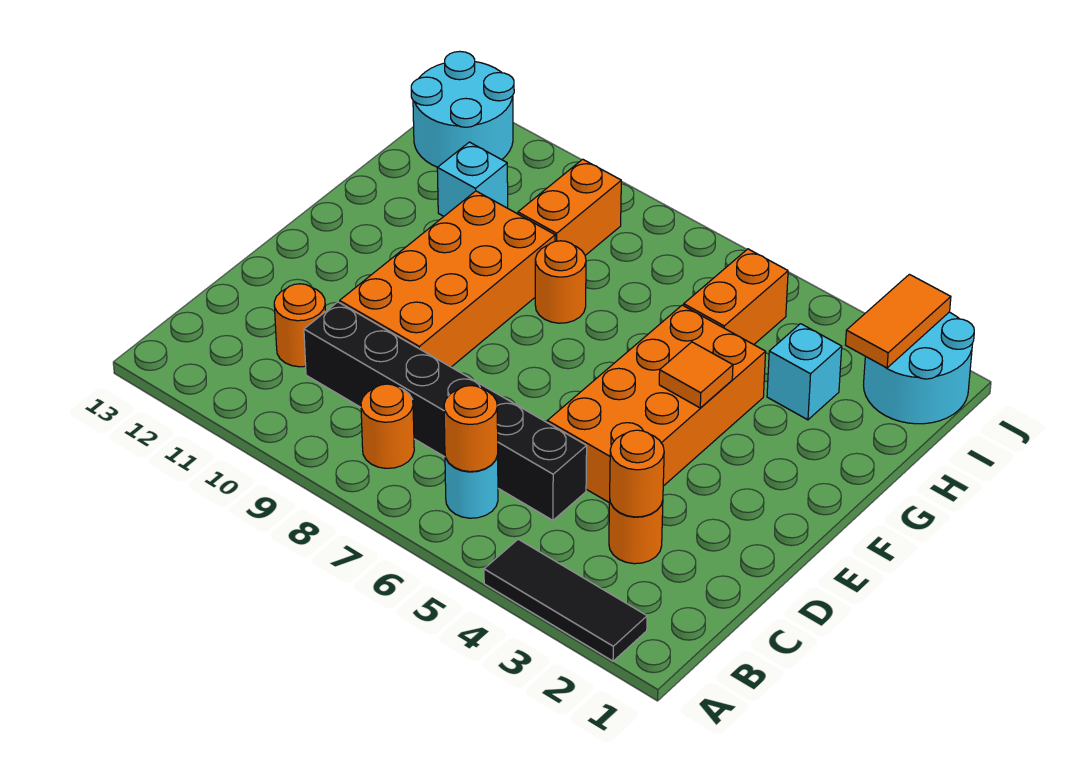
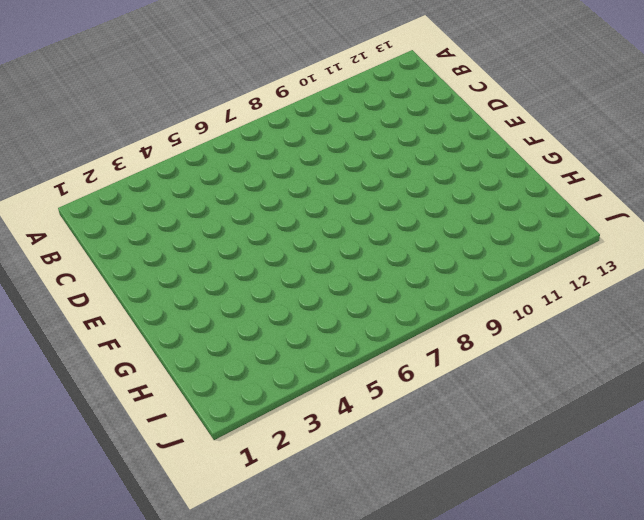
none -> black 1x3 tile [484,539,647,661]
none -> cyan 1x1 round brick [445,455,498,518]
none -> orange 1x1 round brick [361,384,414,468]

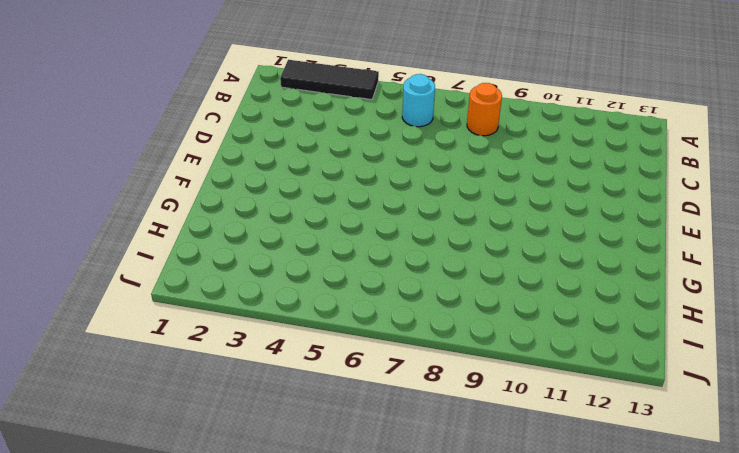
none -> orange 1x1 round brick [609,501,663,564]
none -> black 1x6 brick [304,302,587,520]
none -> orange 1x1 round brick [274,284,326,367]

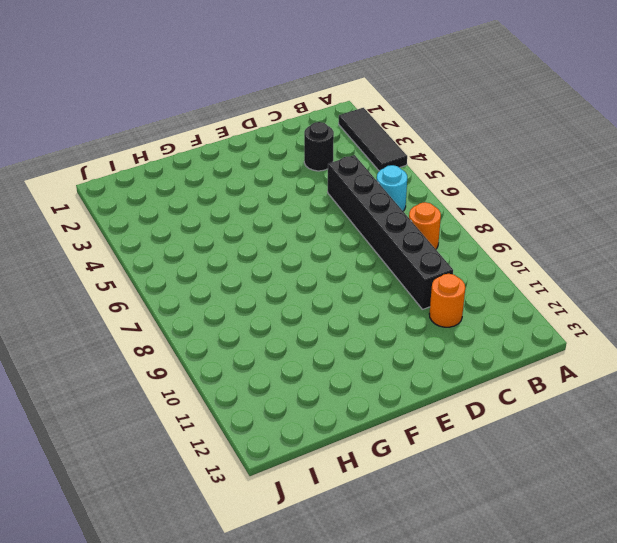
black 1x1 round brick [304,122,334,171] -> orange 1x1 round brick [609,501,663,564]
none -> orange 2x4 brick [547,305,766,503]
none -> orange 2x4 brick [340,191,555,367]
none -> orange 1x1 round brick [535,241,586,323]

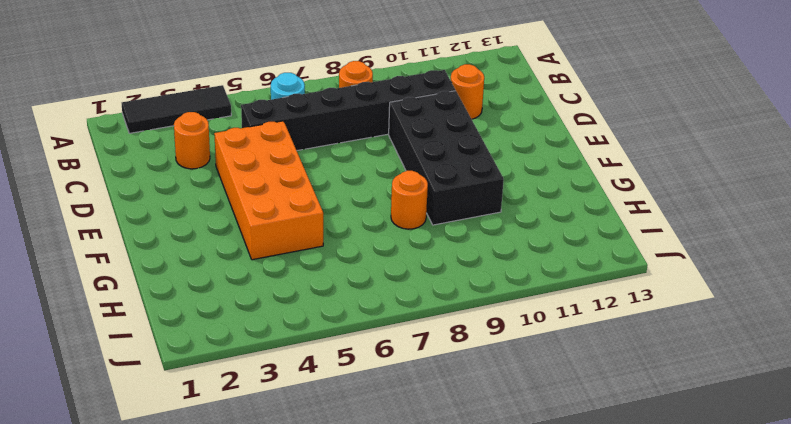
black 2x4 brick [389,91,504,225] -> orange 2x4 brick [340,191,555,367]
none -> cyan 1x1 brick [767,324,842,420]
none -> orange 1x2 brick [684,249,788,345]
none -> orange 1x2 brick [518,159,621,255]

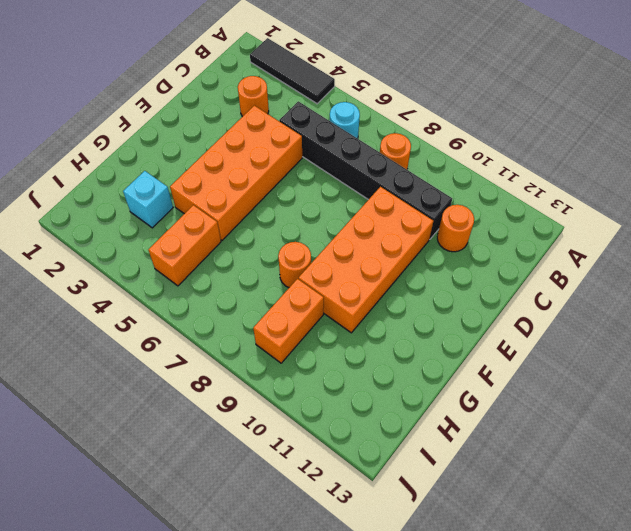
none -> cyan 1x1 brick [437,142,508,216]
none -> cyan 2x2 round brick [864,312,974,424]
none -> cyan 2x2 round brick [411,51,514,167]

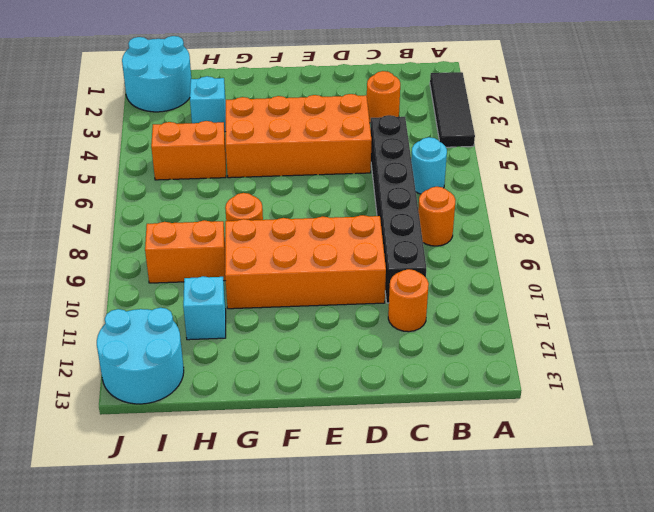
none -> orange 1x1 round brick [444,386,498,472]
none -> orange 1x1 round brick [610,430,664,517]
none -> orange 1x1 tile [659,342,733,408]

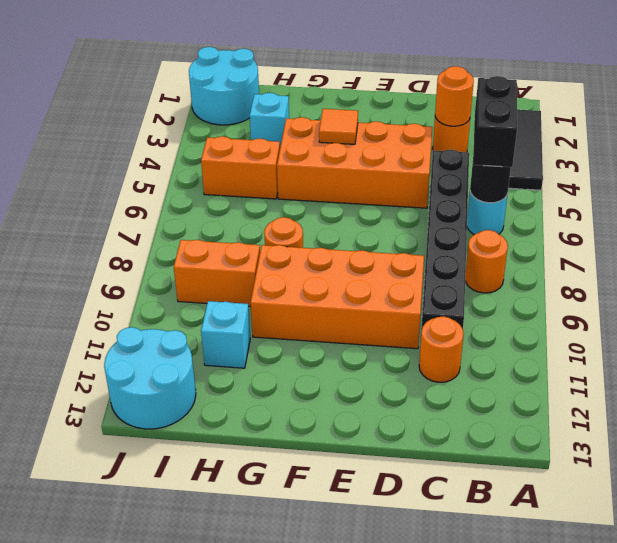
black 1x2 brick [473,76,517,167] -> none
black 1x1 round brick [470,154,511,203] -> orange 1x1 round brick [444,386,498,472]
none -> orange 1x2 tile [846,274,951,368]

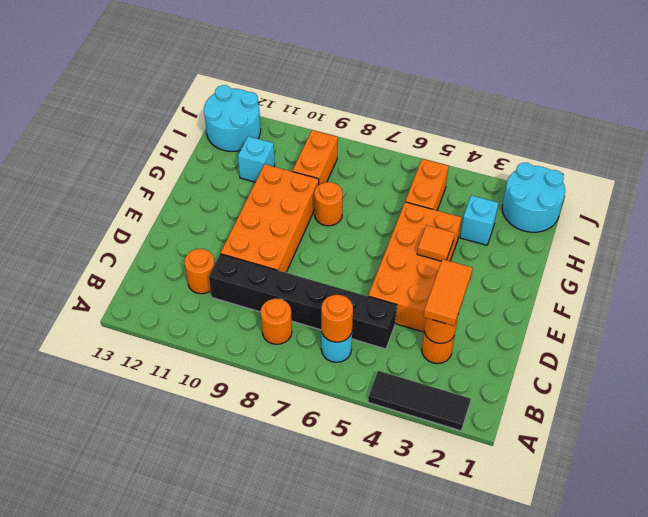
orange 1x2 tile [423,259,472,326] -> orange 1x2 tile moved to [846,274,951,368]

